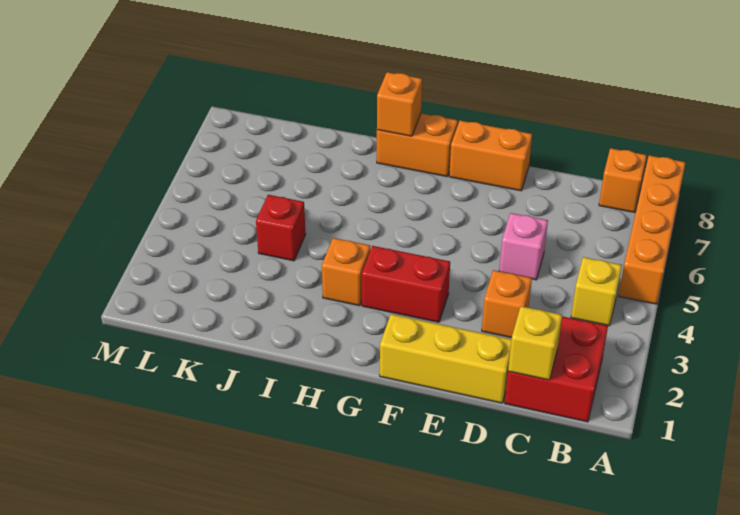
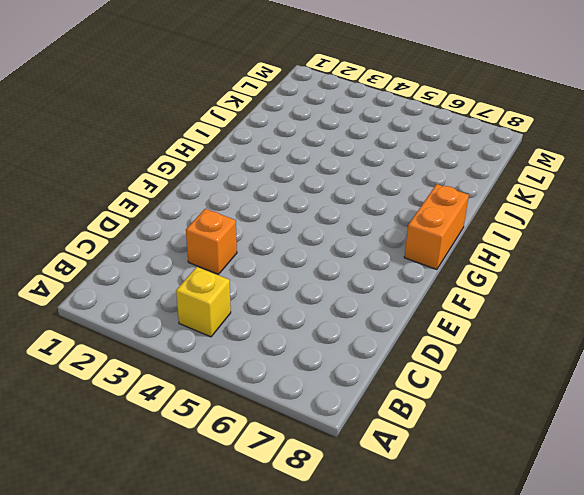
none -> orange 1x4 brick [619,155,686,304]
none -> red 2x2 brick [505,316,608,422]
none -> orange 1x1 brick [599,148,647,213]

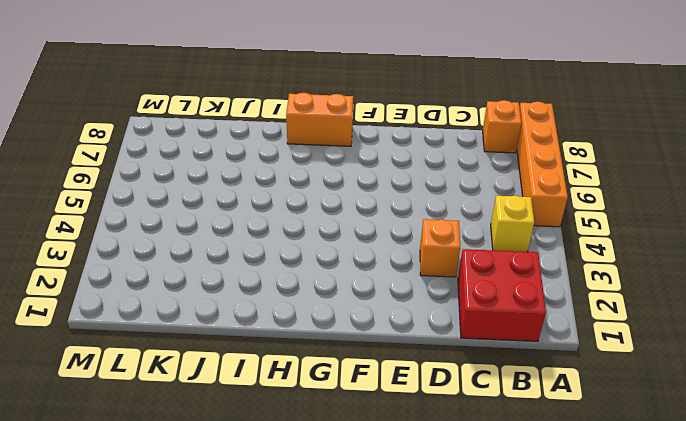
none -> yellow 1x3 brick [380,314,511,403]
none -> pink 1x1 brick [499,213,548,280]
none -> orange 1x2 brick [449,121,532,191]

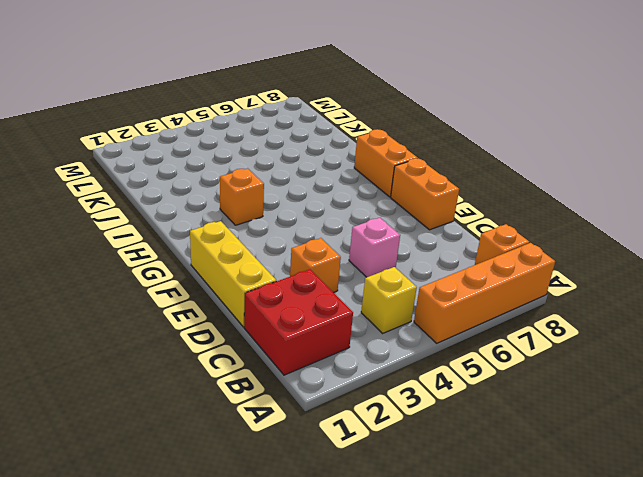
none -> red 1x2 brick [362,246,450,322]
none -> red 1x1 brick [256,195,306,261]
none -> yellow 1x1 brick [508,306,562,380]

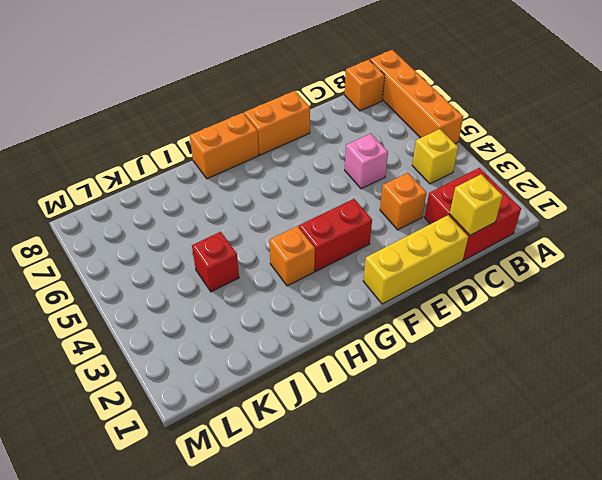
none -> orange 1x1 brick [377,72,422,136]

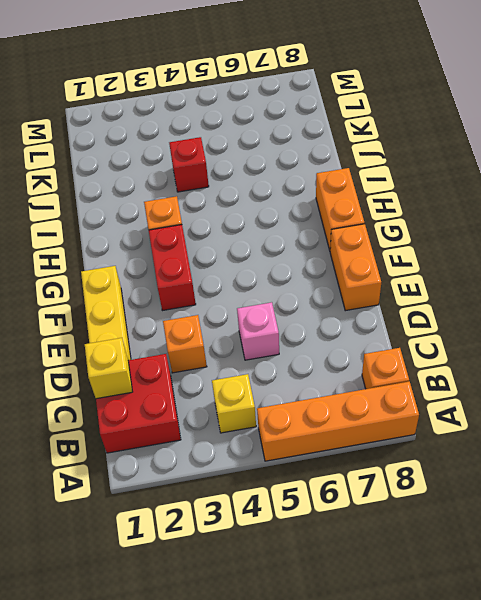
none -> orange 1x1 brick [377,72,422,136]

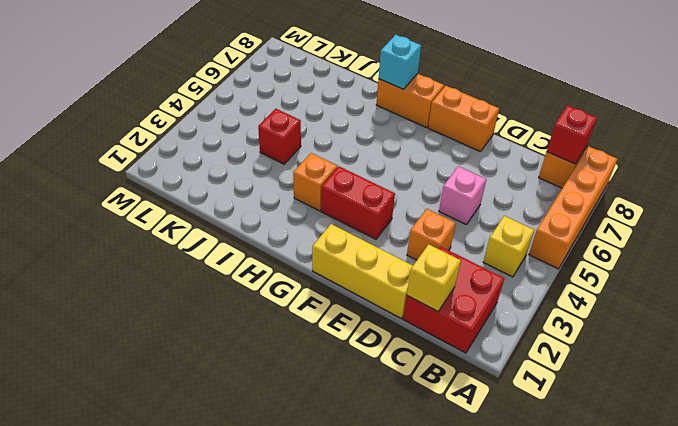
red 1x1 brick [547,106,597,164] -> none
cyan 1x1 brick [379,35,421,89] -> orange 1x1 brick [377,72,422,136]

